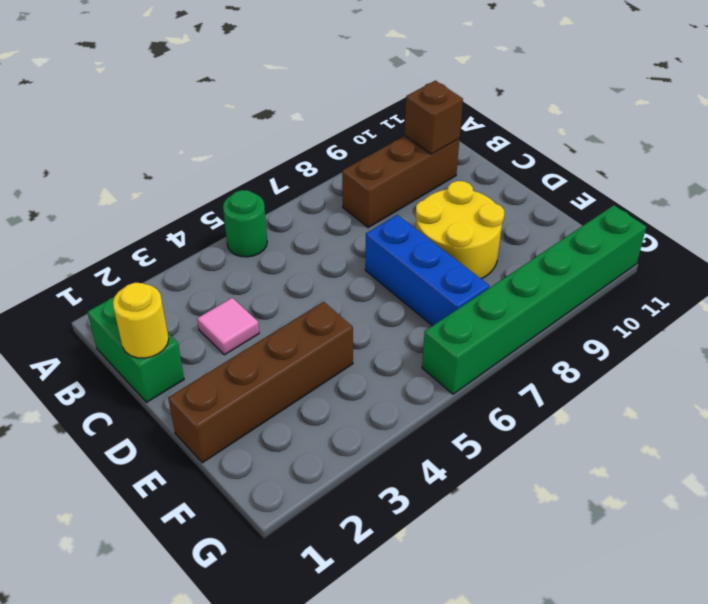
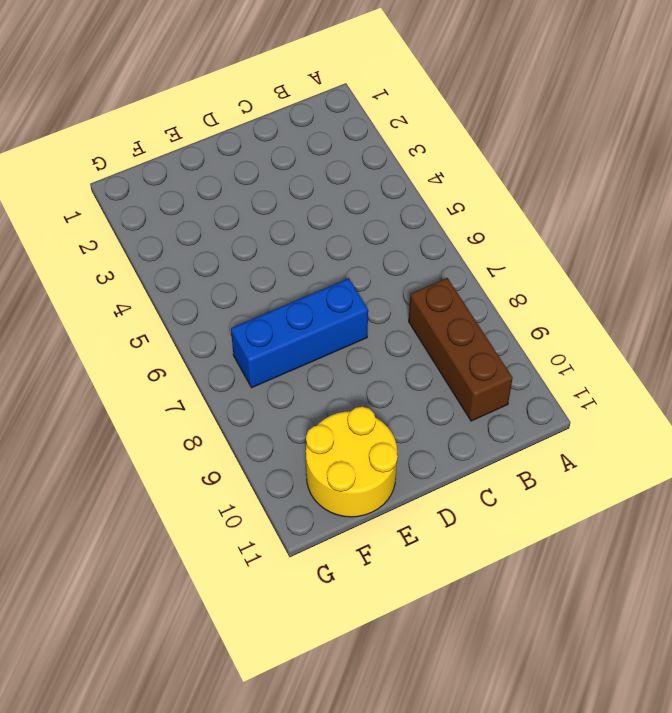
yellow 2x2 round brick [306,407,398,517] -> yellow 2x2 round brick moved to [416,181,504,279]
none -> green 1x1 round brick [223,190,267,257]
none -> green 1x2 brick [87,297,184,402]

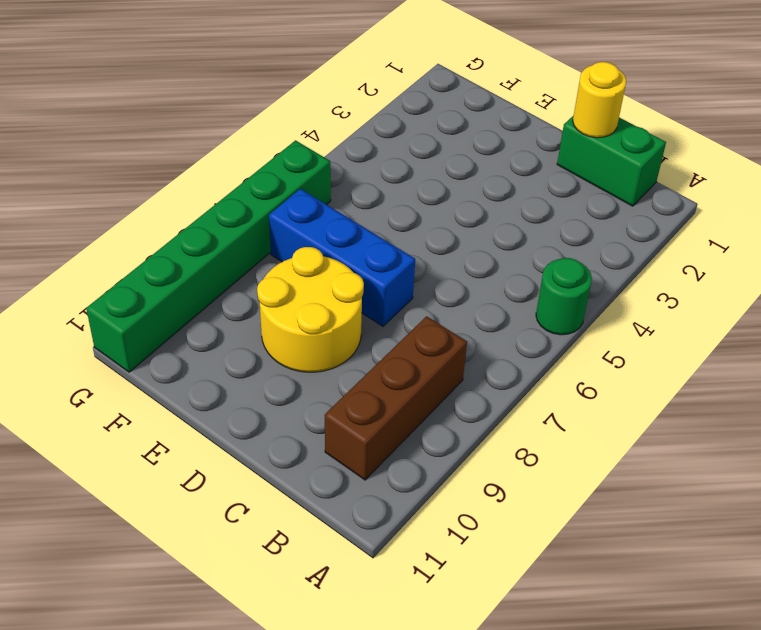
none -> pink 1x1 tile [197,298,259,355]
none -> brown 1x4 brick [168,302,353,463]

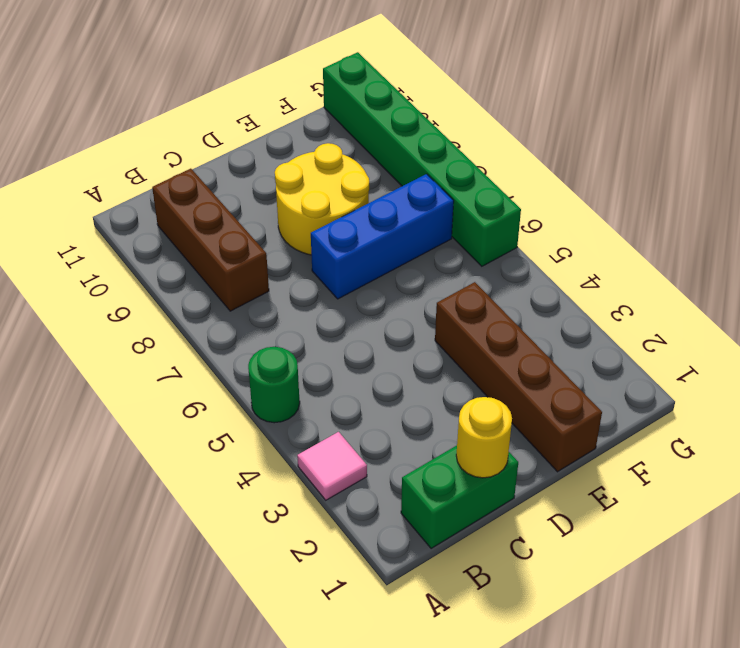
pink 1x1 tile [297,432,367,500] -> pink 1x1 tile moved to [197,298,259,355]
none -> brown 1x1 brick [405,81,463,154]

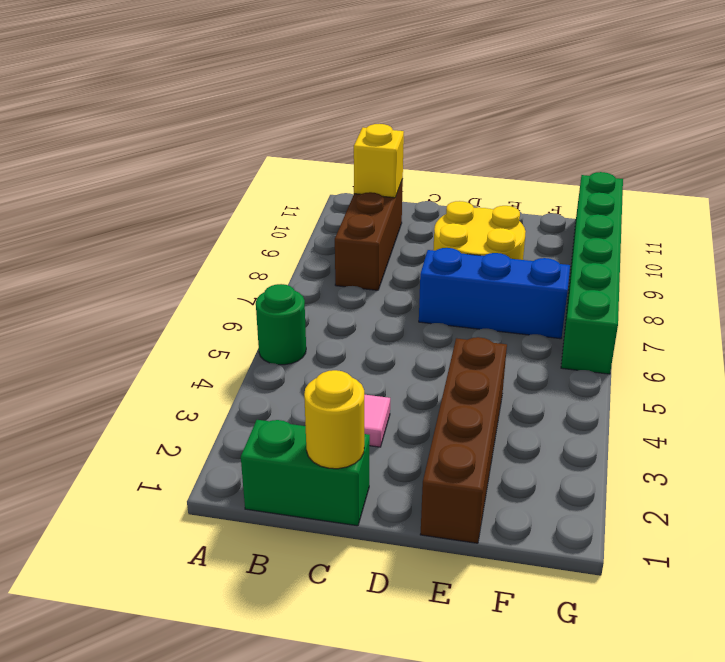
yellow 1x1 brick [354,124,404,198] -> brown 1x1 brick [405,81,463,154]

